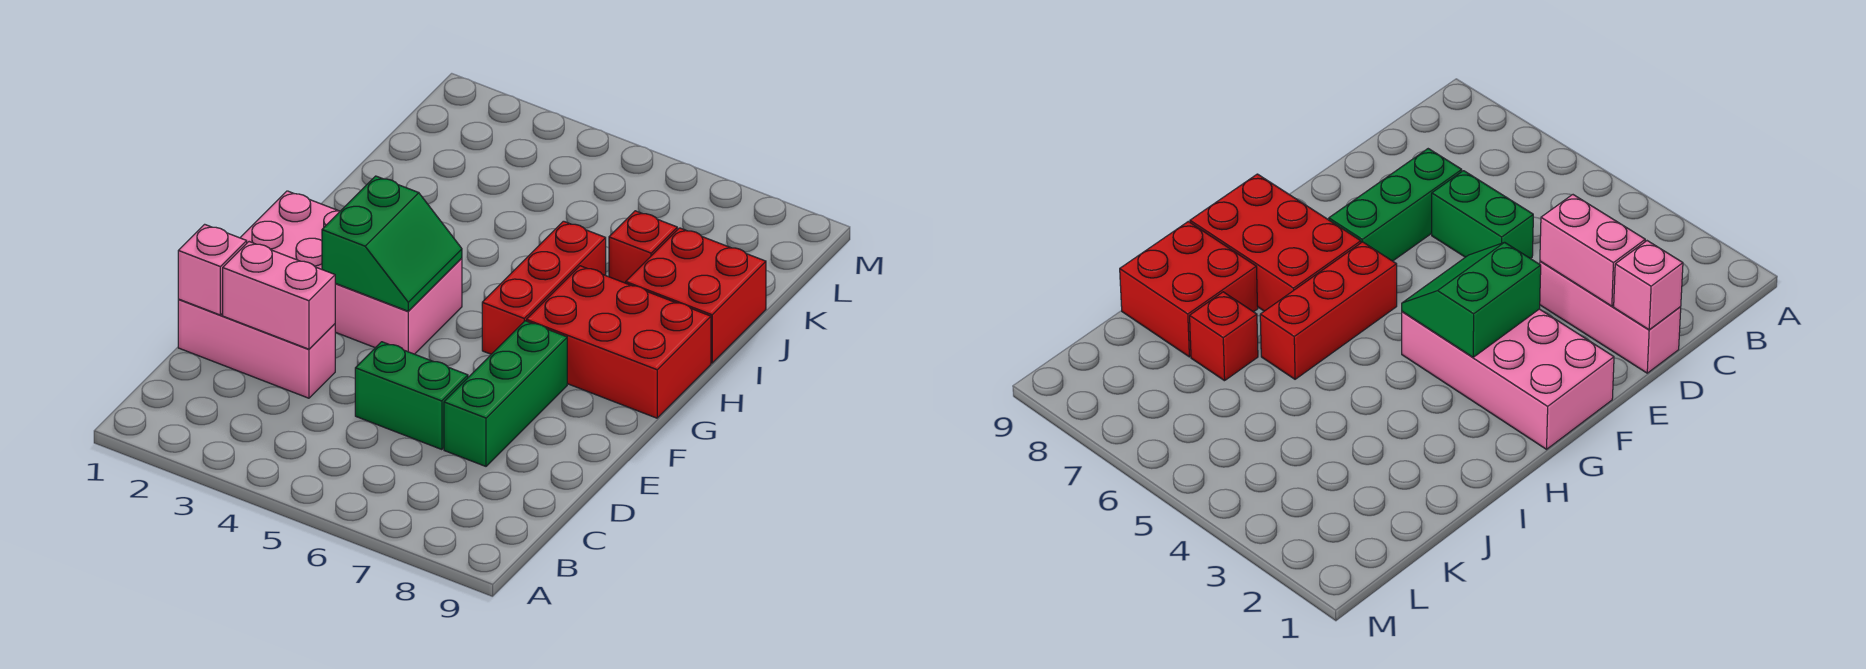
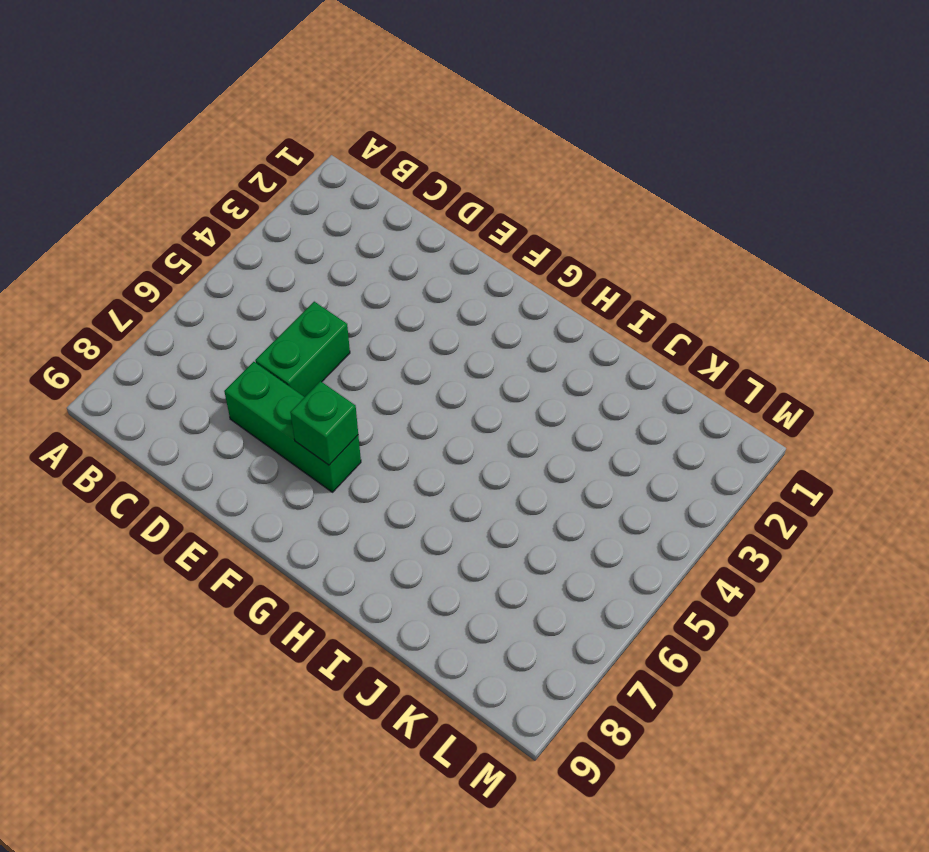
green 1x1 brick [290,381,358,465] -> none
none -> pink 1x3 brick [178,299,335,398]
none -> pink 2x4 brick [240,191,462,354]

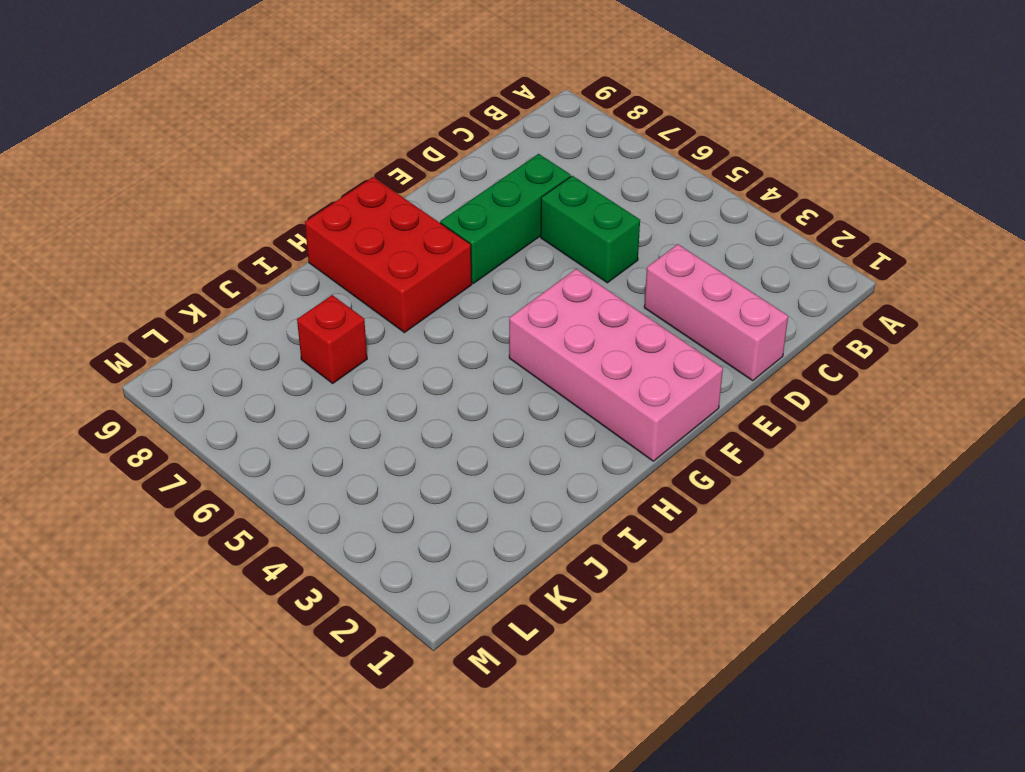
none -> red 1x3 brick [482,221,606,354]
none -> red 2x2 brick [626,228,766,363]

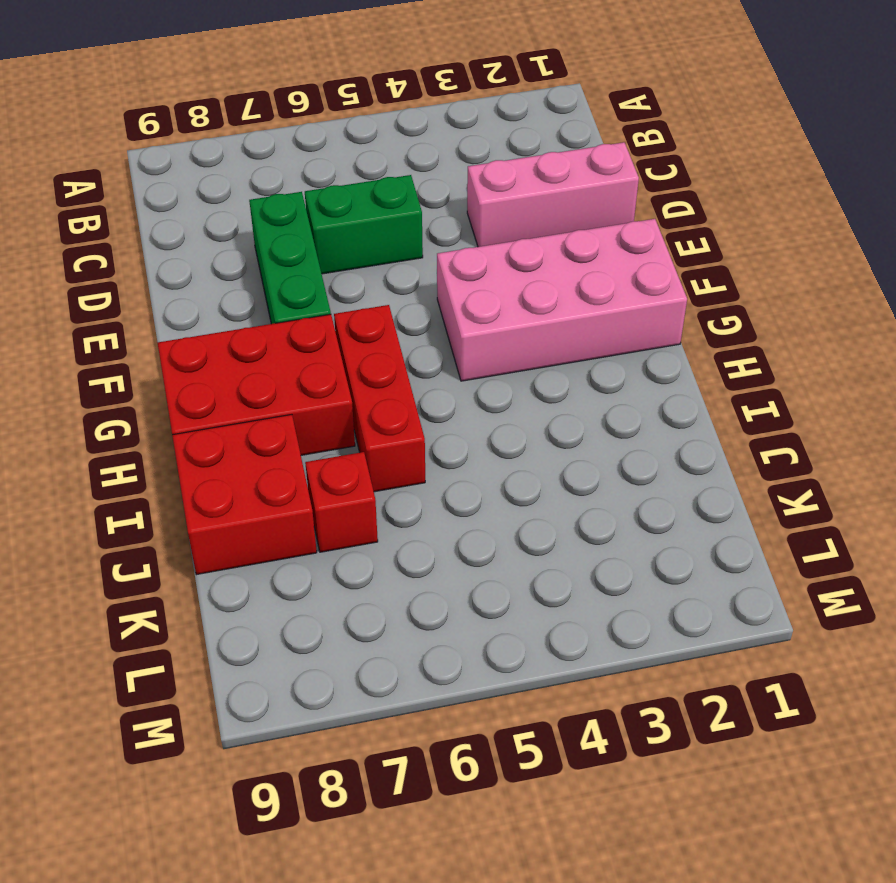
none -> pink 1x1 brick [178,224,247,315]
none -> pink 1x2 brick [223,242,335,349]

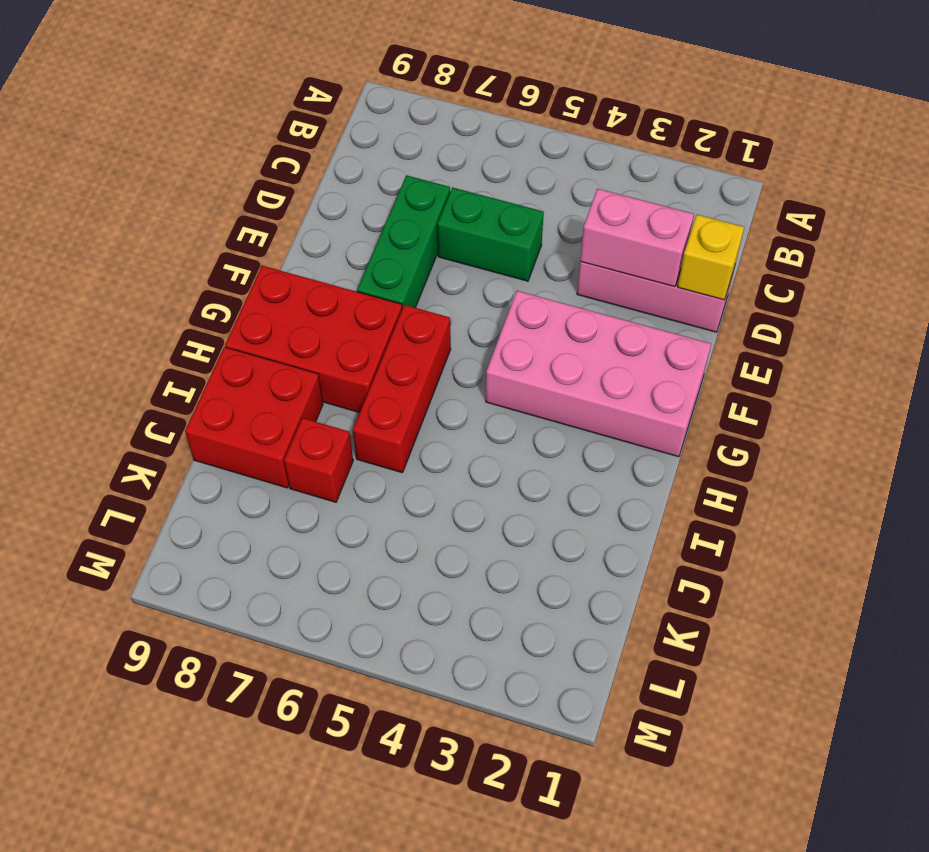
yellow 1x1 brick [678,215,744,300] -> pink 1x1 brick [178,224,247,315]
none -> green 2x2 slope [322,176,462,311]

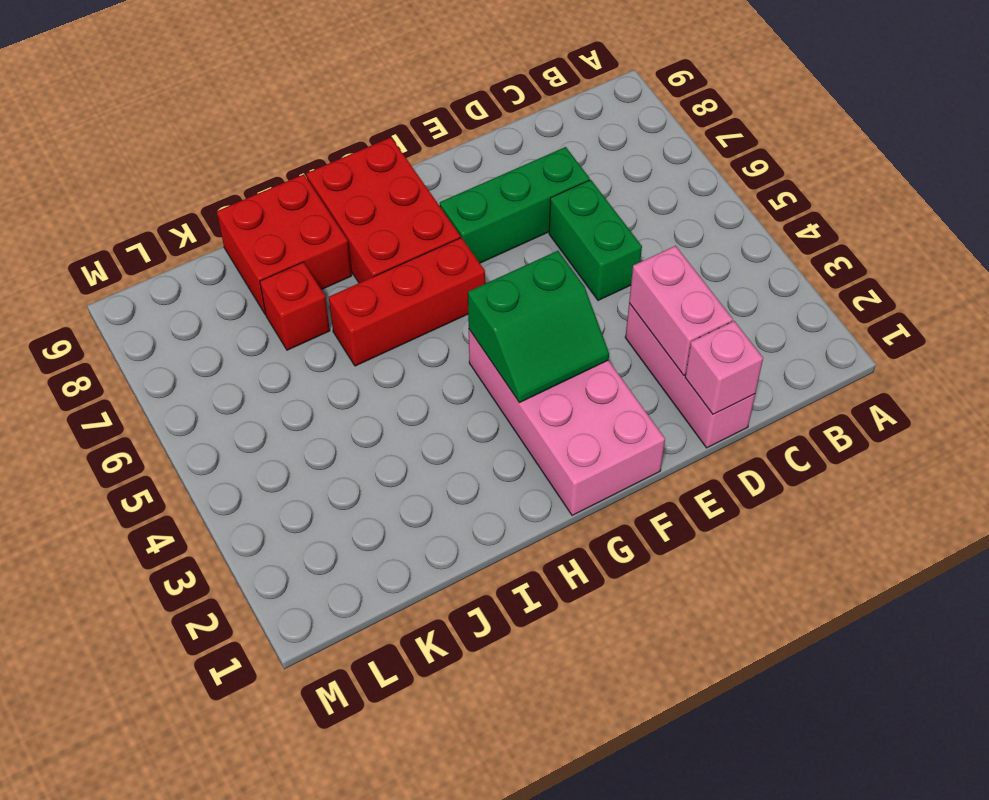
green 2x2 slope [468,251,609,403] -> green 2x2 slope turned to [322,176,462,311]

